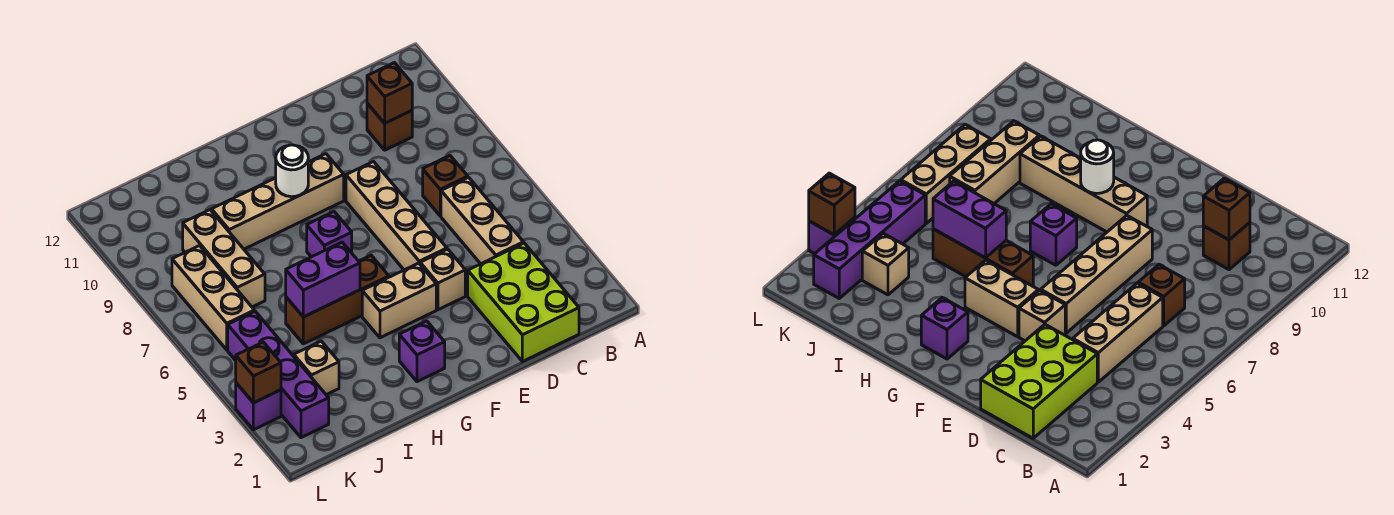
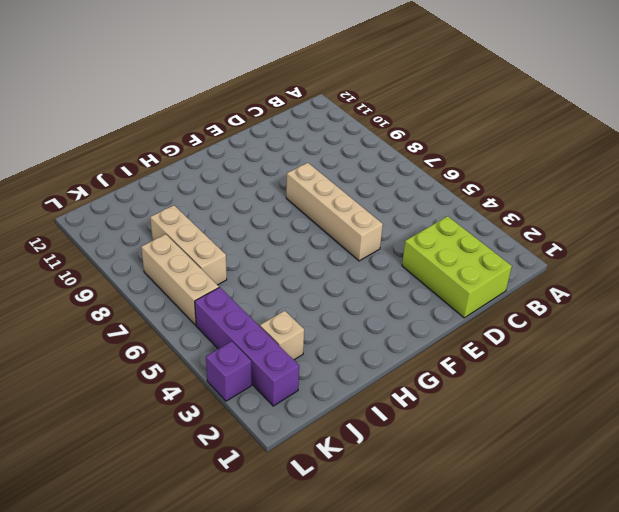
none -> tan 1x3 brick [441,177,523,264]
none -> brown 1x1 brick [423,156,468,216]
none -> brown 1x1 brick [367,103,412,150]

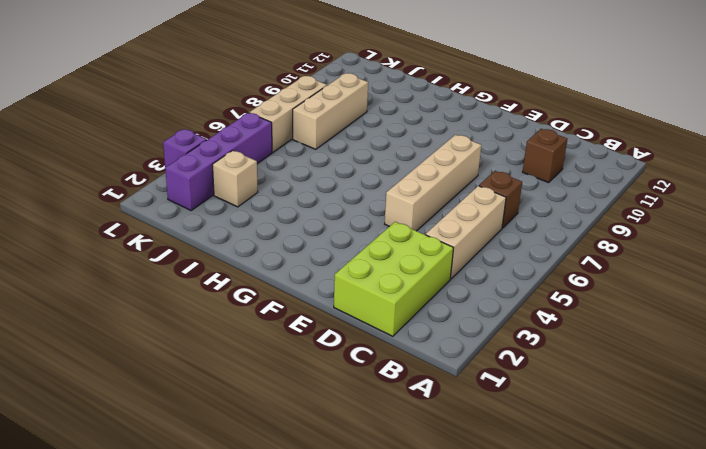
none -> tan 1x1 brick [420,249,465,310]
none -> tan 1x2 brick [362,263,436,338]
none -> tan 1x4 brick [211,154,344,249]

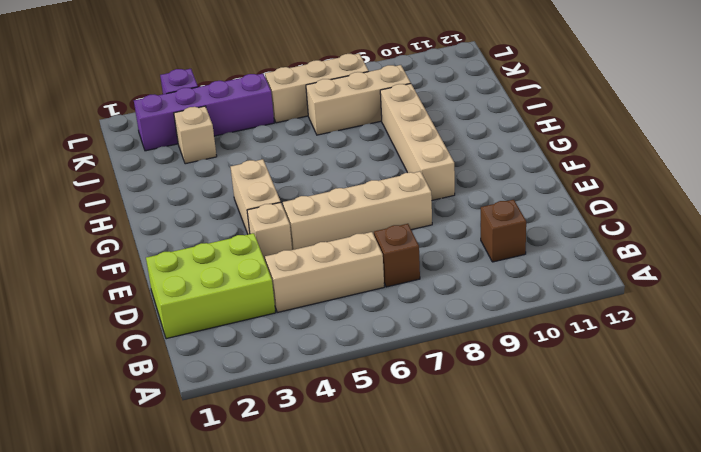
none -> purple 1x1 brick [399,321,445,382]
none -> brown 1x3 brick [286,255,389,344]
none -> purple 1x1 brick [307,212,352,257]

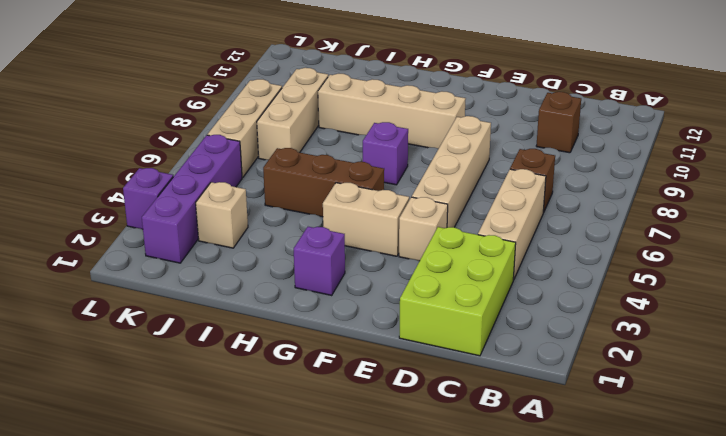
none -> brown 1x1 brick [367,63,412,123]
none -> white 1x1 round brick [276,145,308,197]
none -> purple 1x2 brick [286,242,360,317]

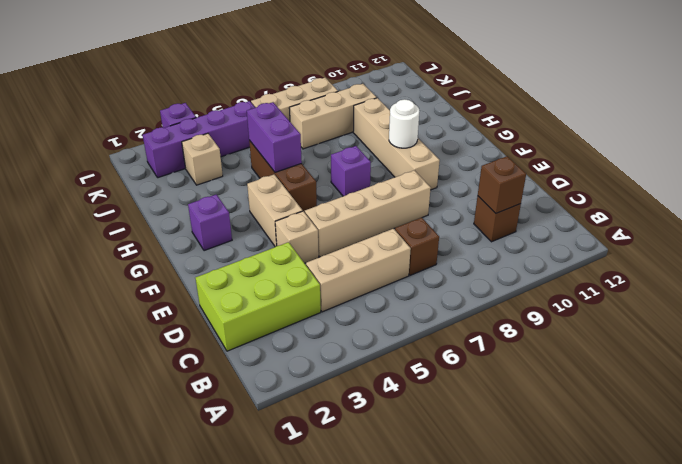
none -> brown 1x1 brick [236,342,281,403]

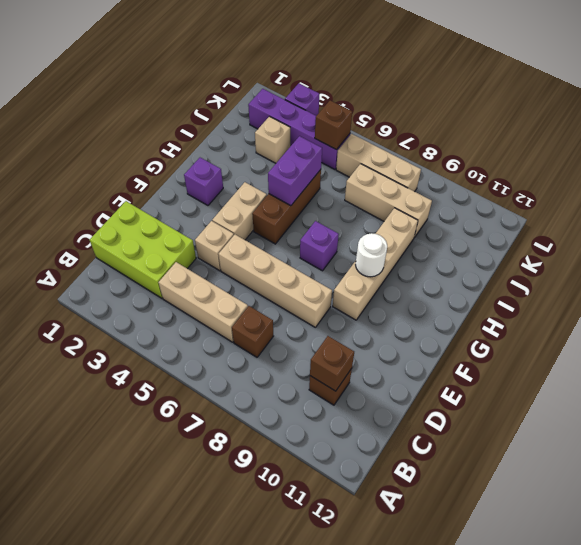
brown 1x1 brick [315,100,352,150] -> brown 1x1 brick moved to [236,342,281,403]

